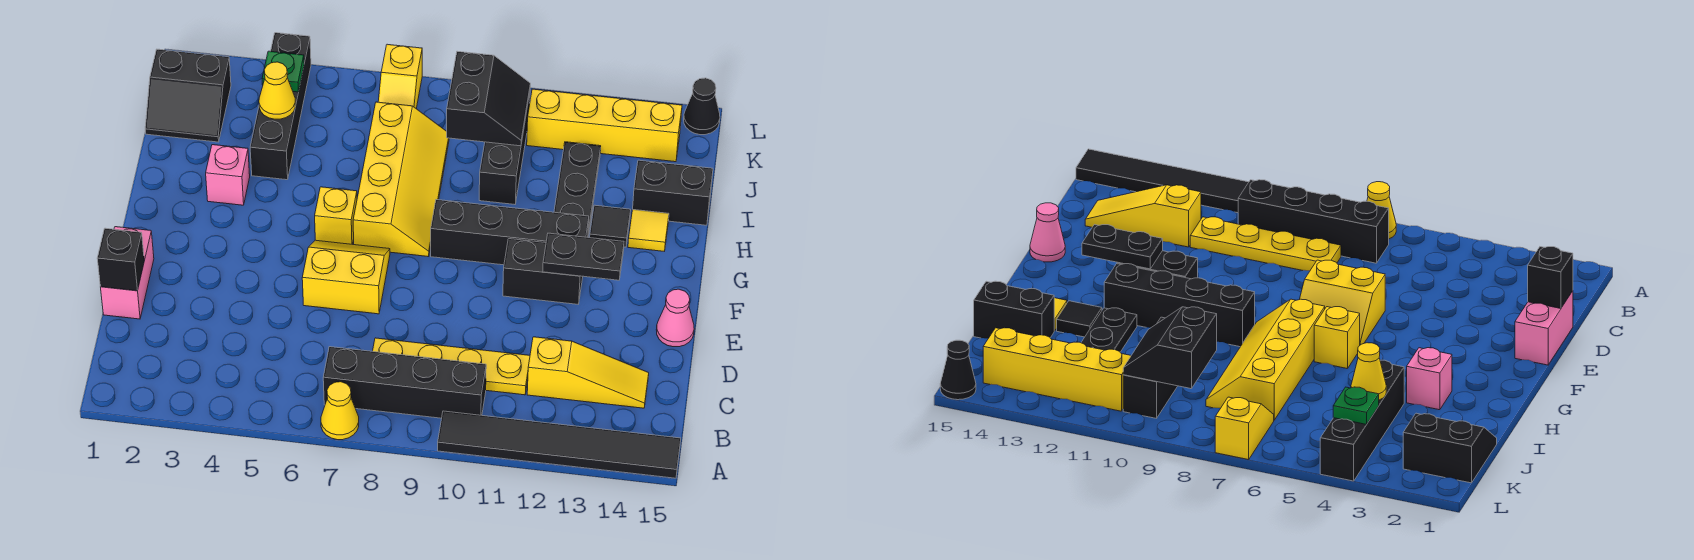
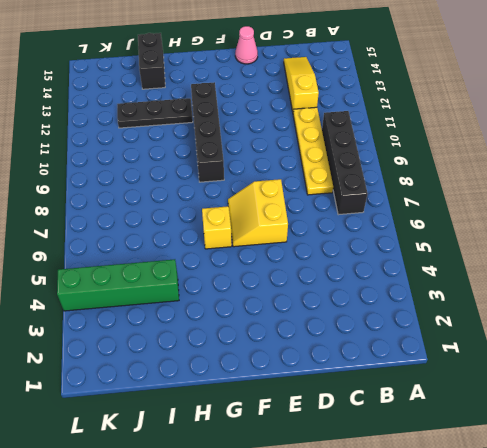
green 1x4 brick [57,259,179,311] -> black 1x4 brick [250,33,311,180]
none -> yellow 1x1 cone [321,382,359,440]
none -> black 1x6 tile [438,411,681,478]
none -> pink 1x2 brick [101,227,154,319]

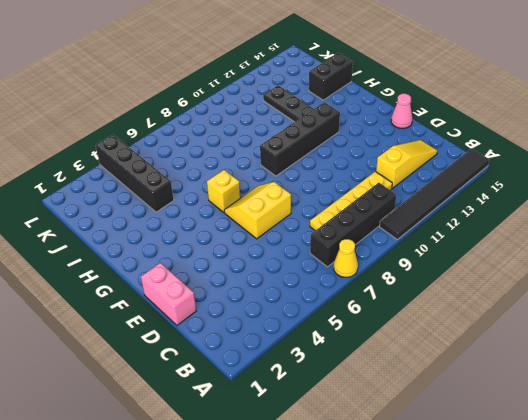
none -> black 1x2 brick [503,239,583,304]
none -> yellow 2x4 slope [353,102,449,257]
none -> pink 1x1 brick [206,145,250,205]

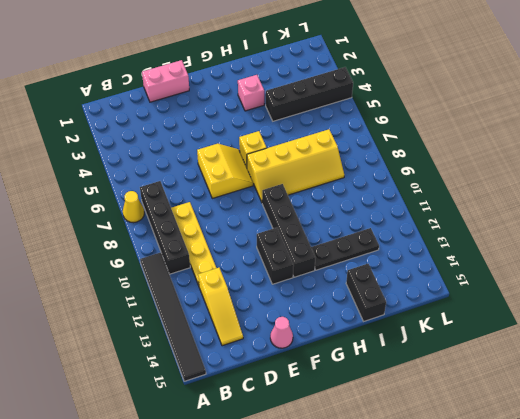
none -> black 1x1 tile [590,205,631,247]
none -> yellow 1x1 tile [628,210,669,251]
none -> black 1x3 brick [479,94,530,204]

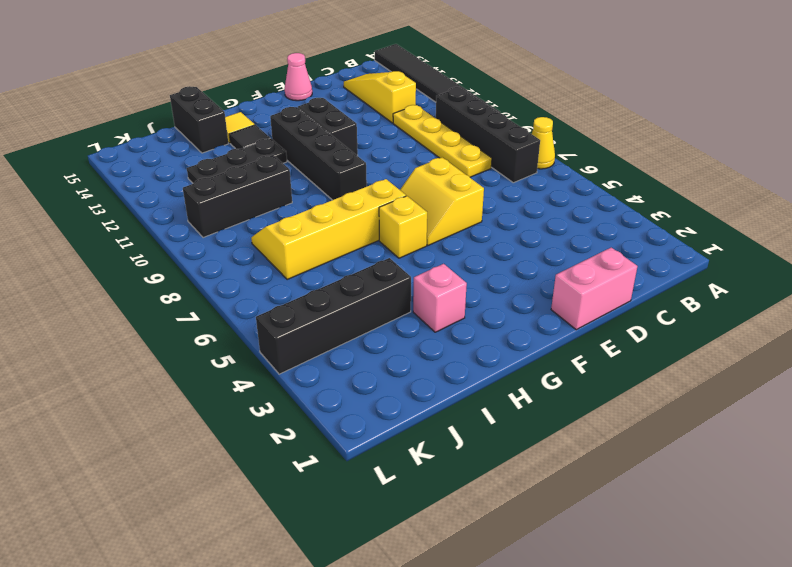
none -> black 2x2 slope [145,49,231,142]
none -> yellow 1x2 slope [378,44,422,109]
none -> yellow 1x4 brick [527,89,682,162]

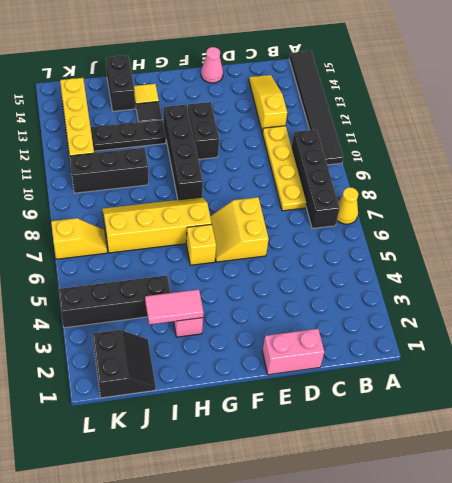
pink 1x2 tile [145,289,204,325] -> none
none -> black 1x1 cone [684,78,720,135]
none -> black 1x1 brick [97,228,144,291]
none -> black 1x2 plate [543,233,624,280]

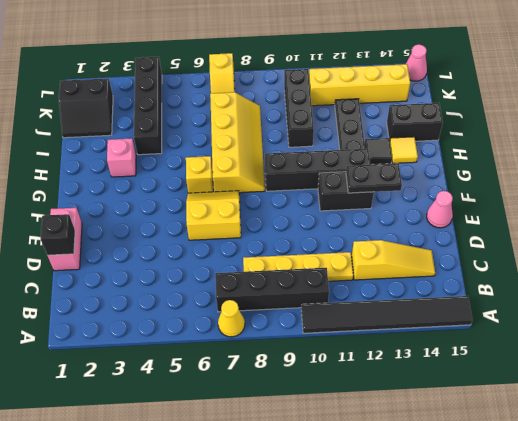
pink 1x1 cone [406,44,427,81] -> black 1x1 cone [684,78,720,135]
none -> yellow 1x1 cone [259,62,295,119]
none -> black 2x2 slope [447,51,530,146]
none -> green 1x1 plate [262,51,304,92]

